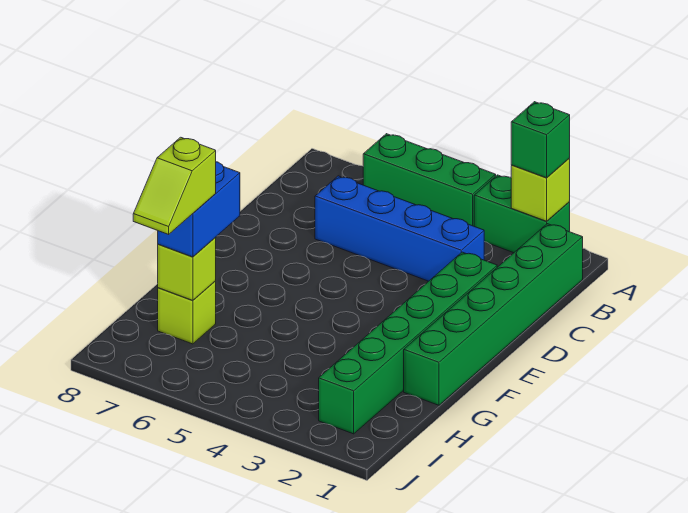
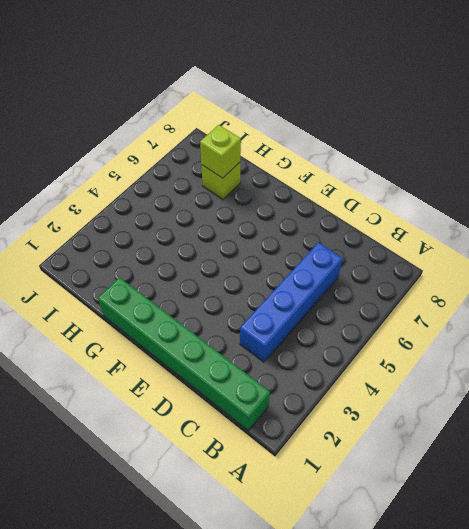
none -> green 1x2 brick [474,175,570,253]
none -> green 1x3 brick [363,134,496,226]

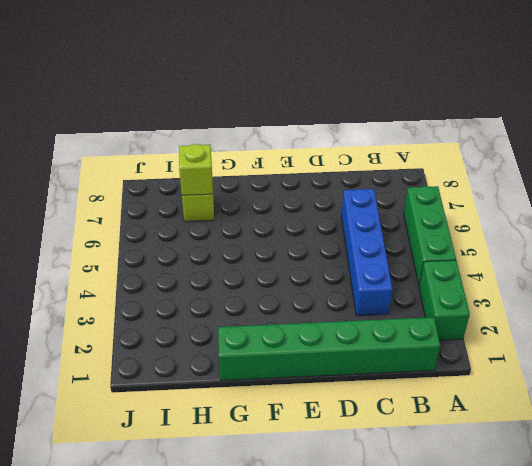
none -> green 1x6 brick [319,252,497,434]
none -> lime 1x1 brick [511,159,570,221]

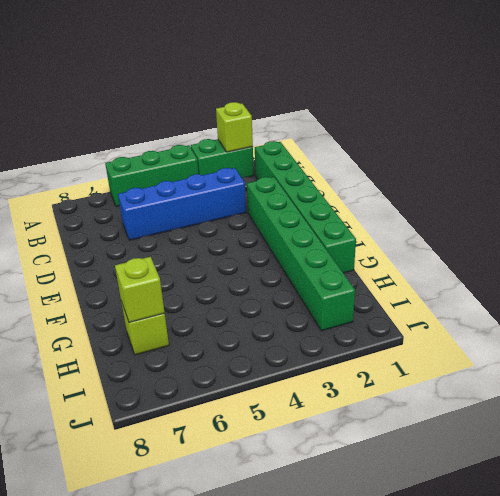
none -> green 1x1 brick [511,102,570,178]
none -> blue 1x2 brick [158,162,240,257]

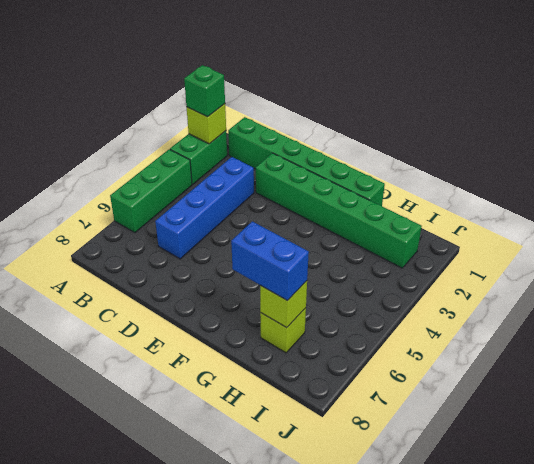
none -> lime 1x2 slope [133,137,216,234]

